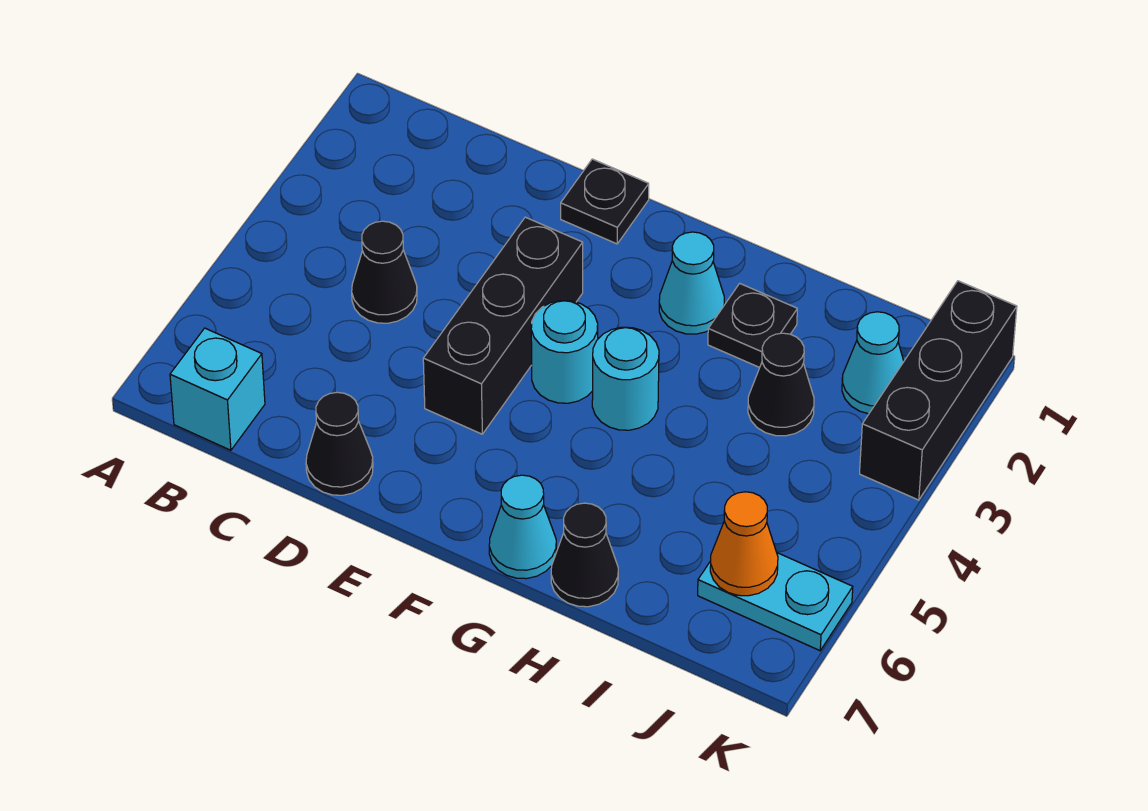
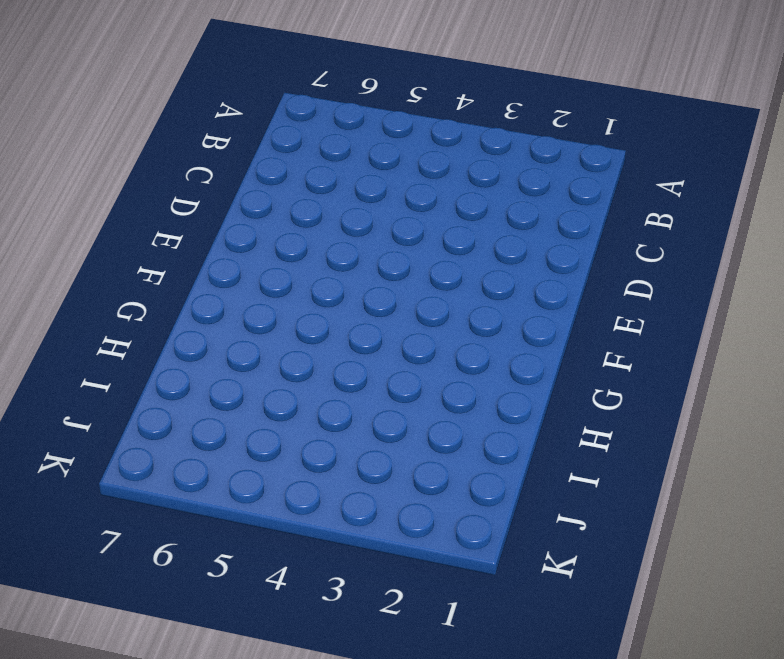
none -> cyan 1x1 brick [170,328,265,450]
none -> black 1x1 cone [352,221,417,323]
none -> black 1x1 cone [306,392,373,495]

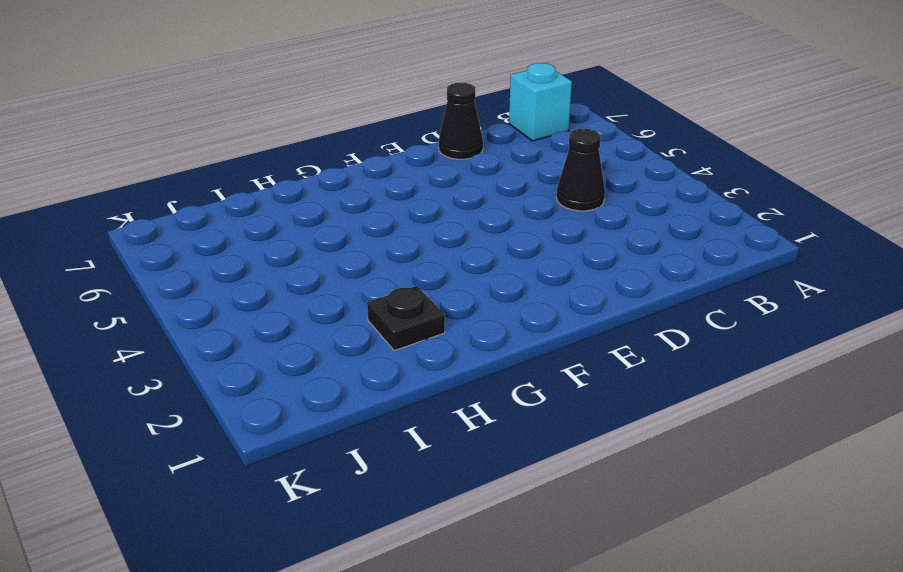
none -> black 1x1 plate [561,159,649,244]
none -> black 1x3 brick [423,217,583,434]
none -> cyan 1x1 round brick [531,301,598,403]

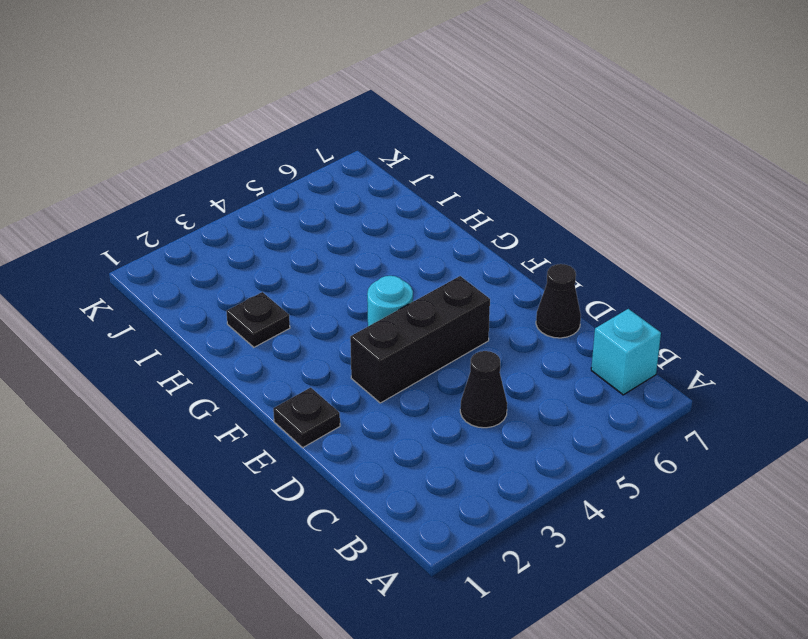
none -> cyan 1x1 cone [659,232,724,334]
none -> cyan 1x1 round brick [592,327,659,430]
none -> cyan 1x1 cone [489,475,556,579]

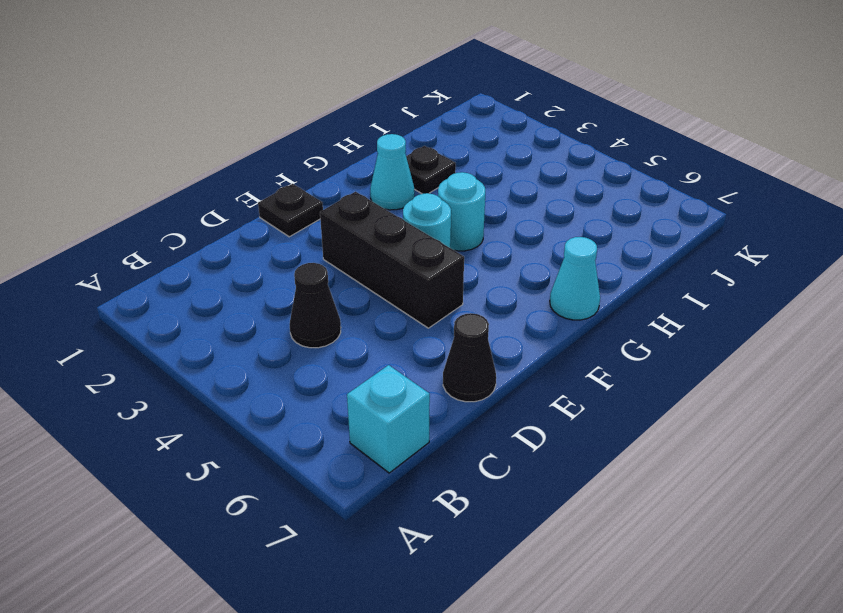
none -> black 1x1 cone [551,503,618,607]
none -> black 1x1 cone [748,333,814,436]
none -> cyan 1x1 cone [842,312,904,414]

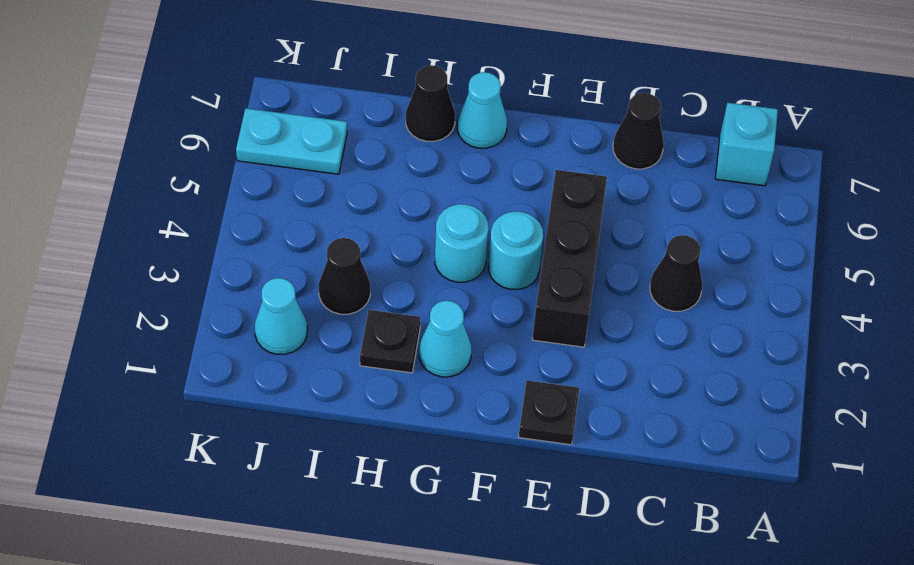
none -> black 1x3 brick [860,281,1017,500]
none -> orange 1x1 cone [710,492,778,596]

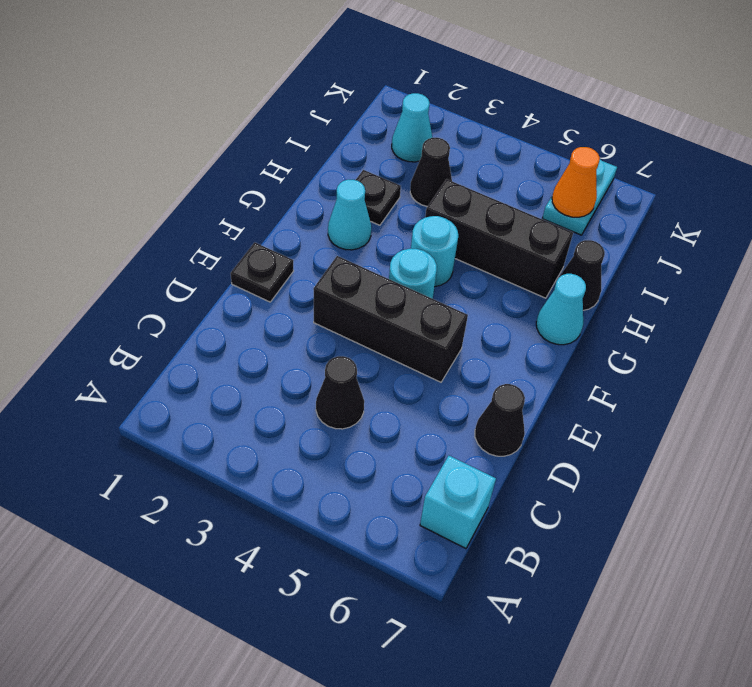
black 1x3 brick [425,179,573,298] -> black 1x3 brick moved to [860,281,1017,500]

